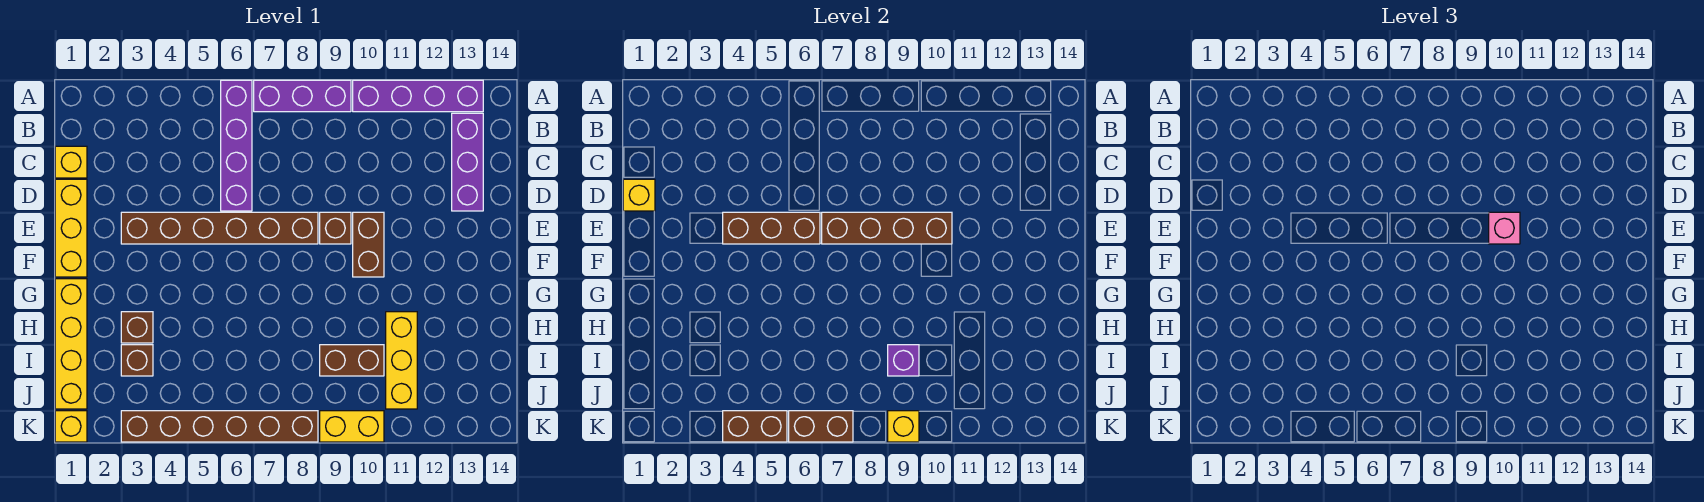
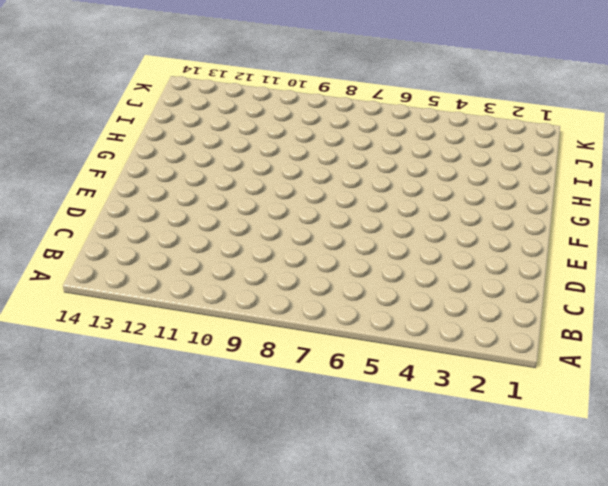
none -> purple 1x4 brick [221,80,252,211]
none -> purple 1x3 brick [254,80,351,112]
none -> purple 1x4 brick [353,80,483,112]

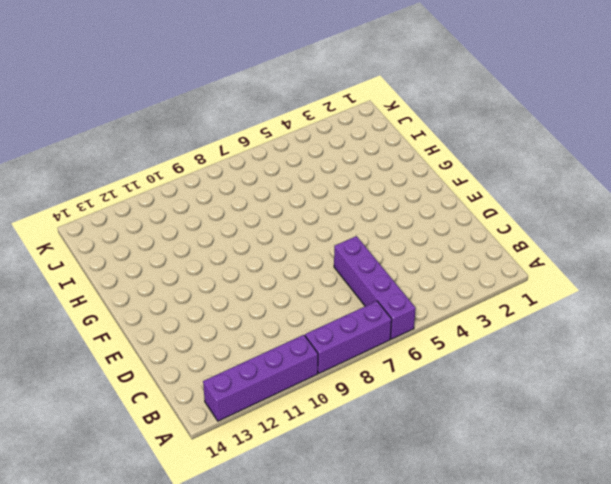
none -> purple 1x3 brick [452,113,483,211]
none -> yellow 1x1 brick [55,146,87,178]
none -> yellow 1x3 brick [55,179,87,277]

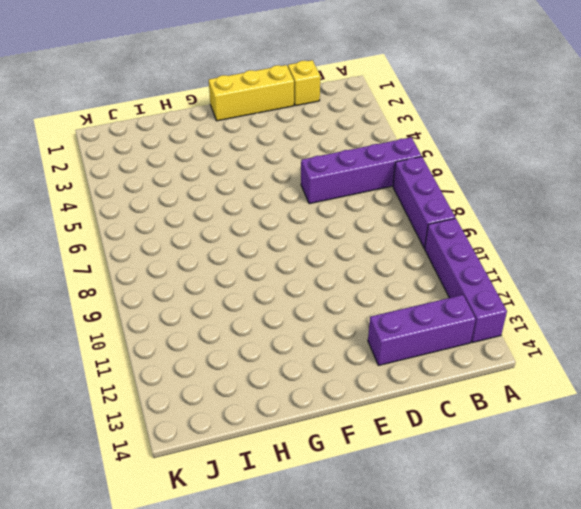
none -> brown 1x6 brick [121,212,318,244]
none -> brown 1x1 brick [320,212,351,244]
none -> brown 1x2 brick [353,212,384,277]

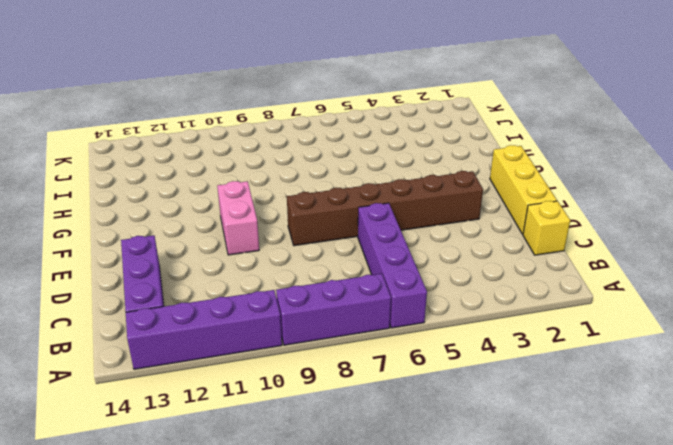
pink 1x2 brick [217,181,259,255] -> brown 1x2 brick [353,212,384,277]
none -> brown 1x1 brick [320,212,351,244]
none -> yellow 1x4 brick [55,279,87,409]
none -> brown 1x1 brick [121,312,153,343]

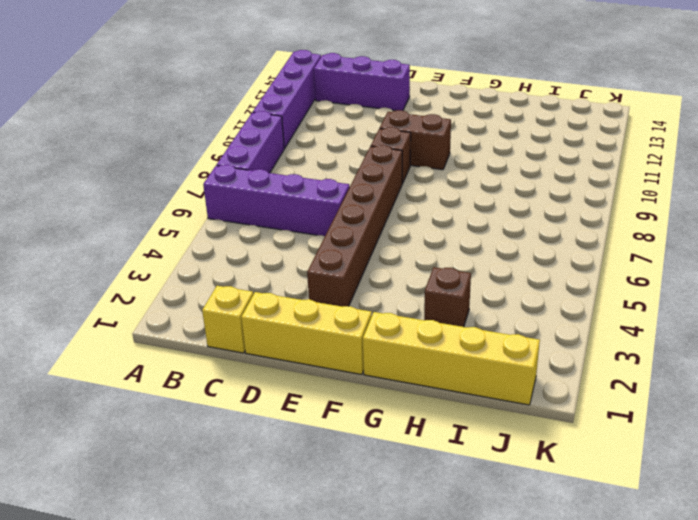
none -> yellow 1x3 brick [386,312,417,409]
none -> brown 1x1 brick [121,345,153,376]
none -> brown 1x2 brick [320,345,384,376]

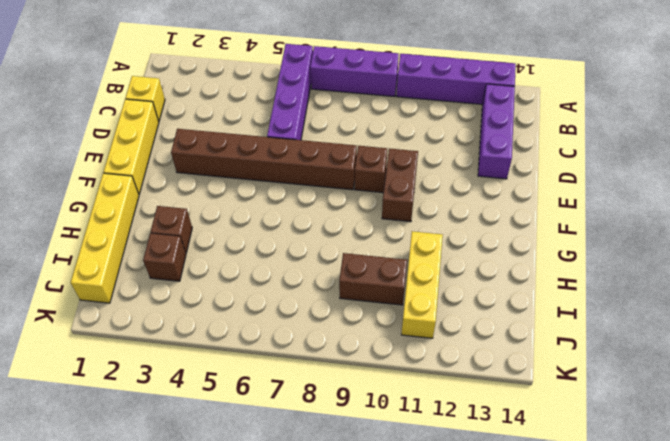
none -> yellow 1x1 brick [55,411,87,442]
none -> brown 1x6 brick [121,411,318,442]
none -> yellow 1x2 brick [320,411,384,442]

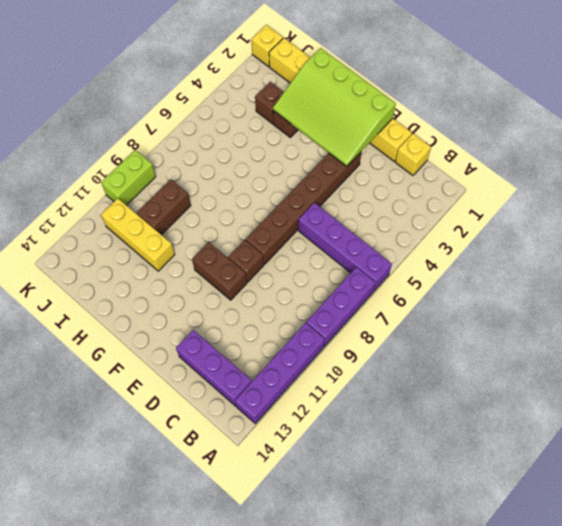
lime 3x4 slope [273,48,396,167] -> none
lime 1x2 brick [101,150,156,205] -> yellow 1x2 brick [320,411,384,442]
none -> brown 1x6 brick [121,411,318,442]
none -> yellow 1x1 brick [623,179,655,211]
none -> brown 1x3 brick [723,212,820,244]

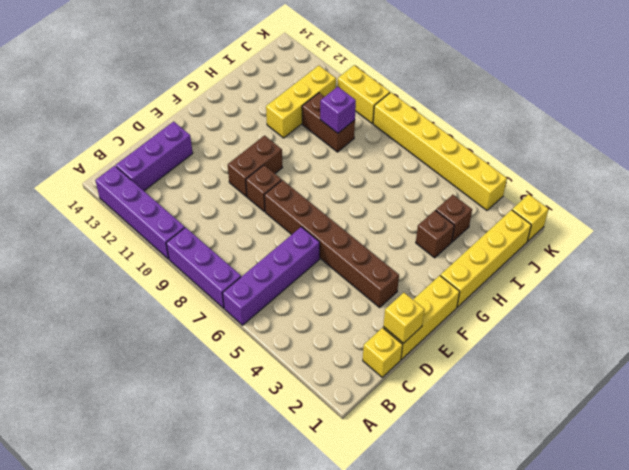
yellow 1x6 brick [373,92,507,210] -> brown 1x6 brick [121,411,318,442]
none -> brown 1x3 brick [723,212,820,244]
none -> brown 1x4 brick [822,212,952,244]
none -> brown 1x2 brick [723,411,787,442]

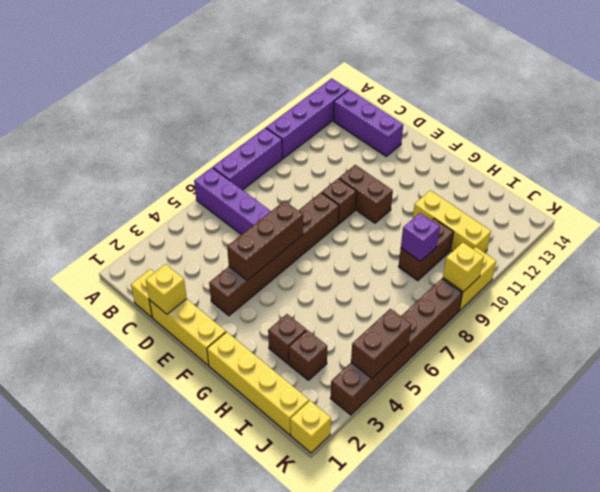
none -> brown 1x4 brick [822,212,952,244]
none -> brown 1x2 brick [789,411,853,442]
none -> pink 1x1 brick [1489,212,1520,244]

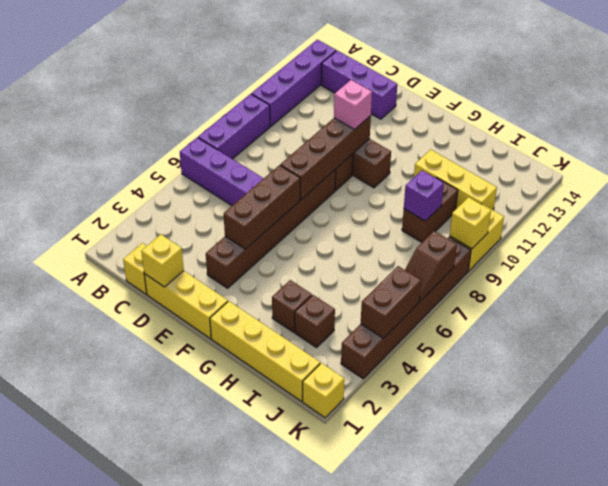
brown 1x2 slope [405,231,457,301] -> brown 1x2 brick [789,411,853,442]

